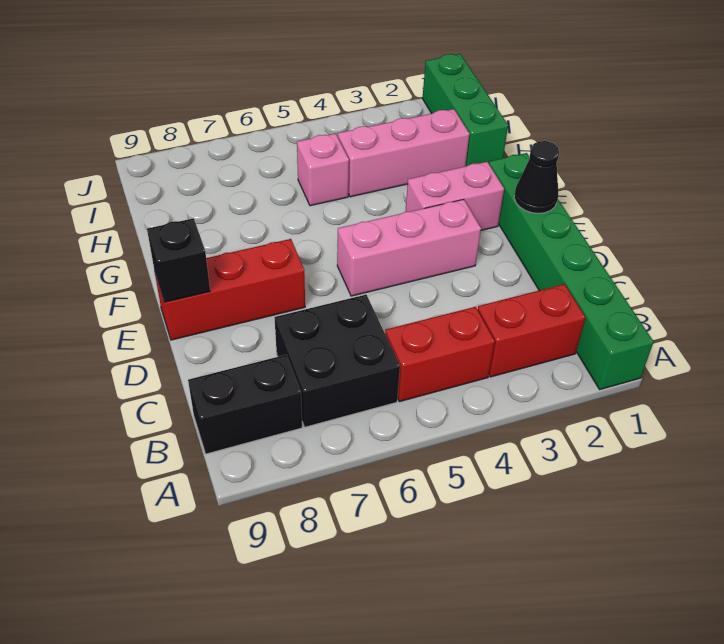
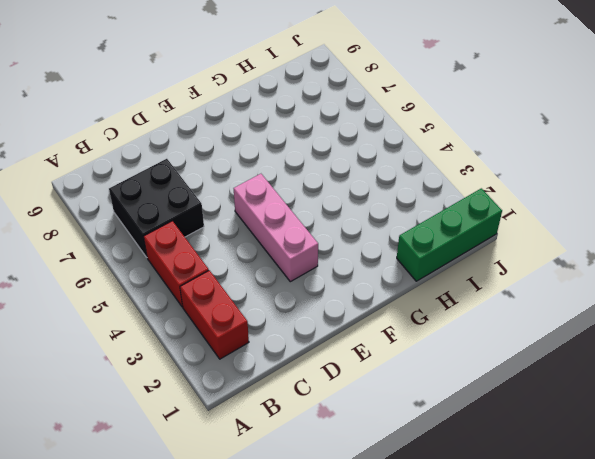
none -> green 1x6 brick [489,153,654,389]
none -> black 1x2 brick [188,355,302,454]
none -> red 1x3 brick [155,239,305,340]

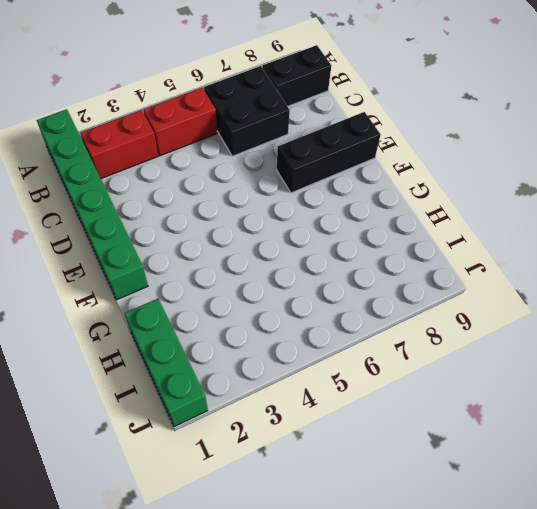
black 1x3 brick [277,112,381,193] -> red 1x3 brick [155,239,305,340]
none -> pink 1x3 brick [337,199,481,296]
none -> pink 1x2 brick [405,162,504,230]
none -> pink 1x3 brick [338,109,469,197]

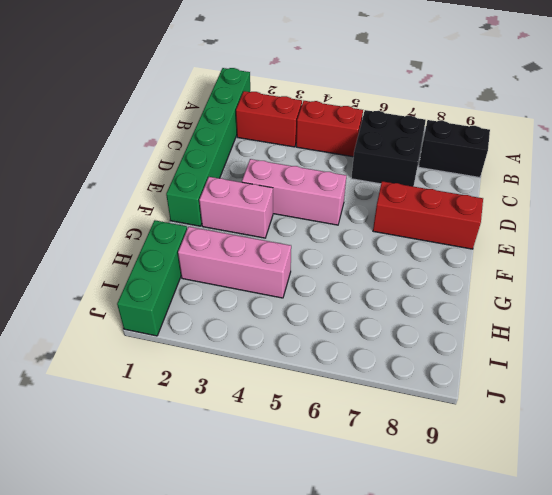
none -> pink 1x1 brick [297,134,349,206]
none -> black 1x1 cone [514,141,559,213]
none -> black 1x1 brick [147,218,210,302]

